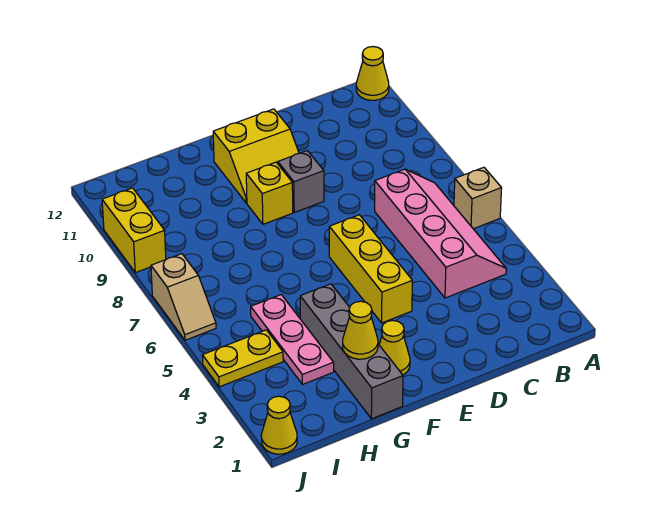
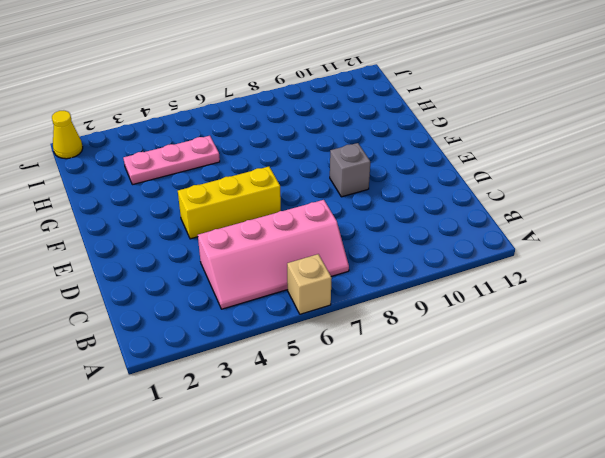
none -> yellow 1x1 cone [356,47,389,100]
none -> yellow 2x2 slope [213,109,299,203]
none -> yellow 1x1 cone [379,321,410,375]

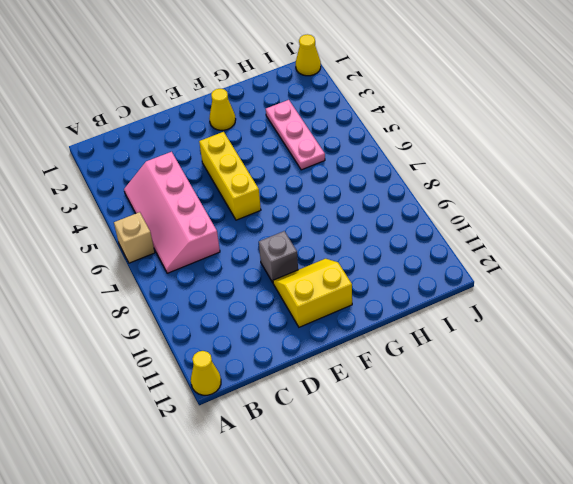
none -> yellow 1x1 brick [246,162,293,224]
none -> grey 1x4 brick [300,284,403,419]
none -> yellow 1x2 plate [202,330,283,387]

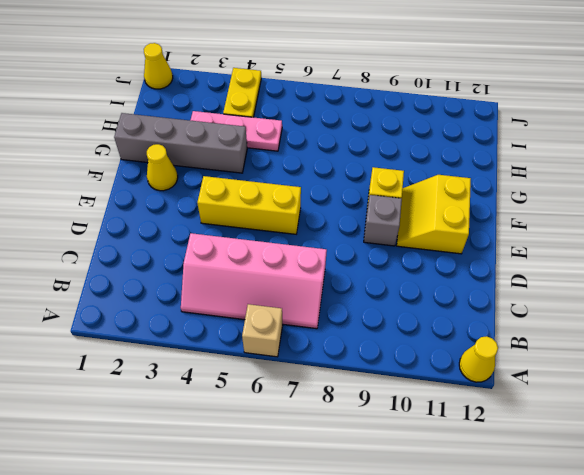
none -> tan 1x2 slope [151,254,216,340]
none -> yellow 1x2 brick [102,188,166,273]
none -> yellow 1x1 cone [343,301,378,359]

